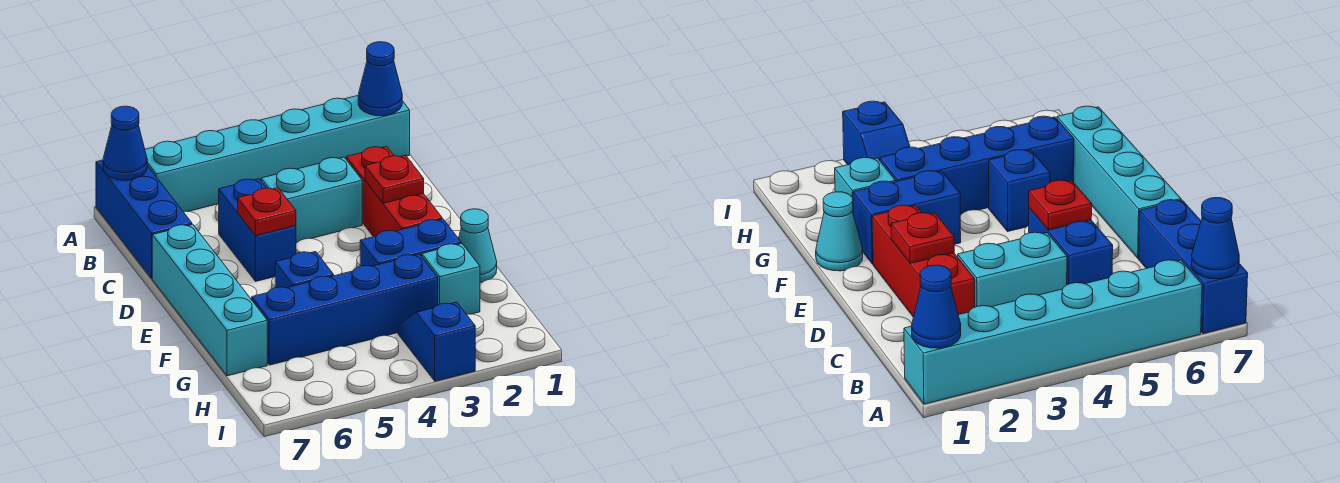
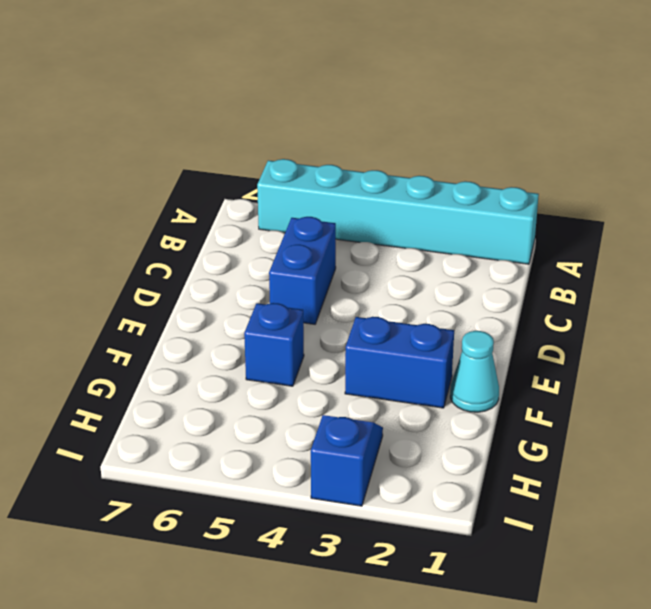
none -> blue 1x3 brick [96,160,192,278]
none -> red 1x3 brick [346,146,442,237]
none -> cyan 1x2 brick [261,157,362,242]

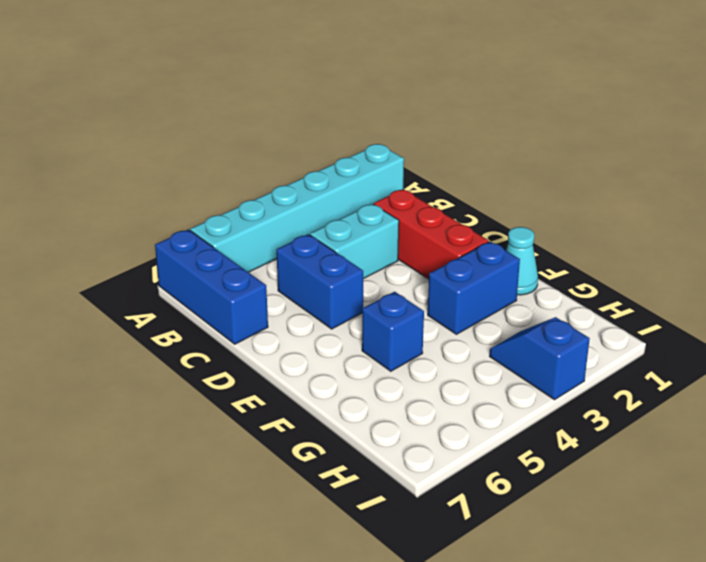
none -> cyan 1x4 brick [152,224,267,376]
none -> cyan 1x1 brick [422,243,480,314]
none -> blue 1x4 brick [252,254,438,365]

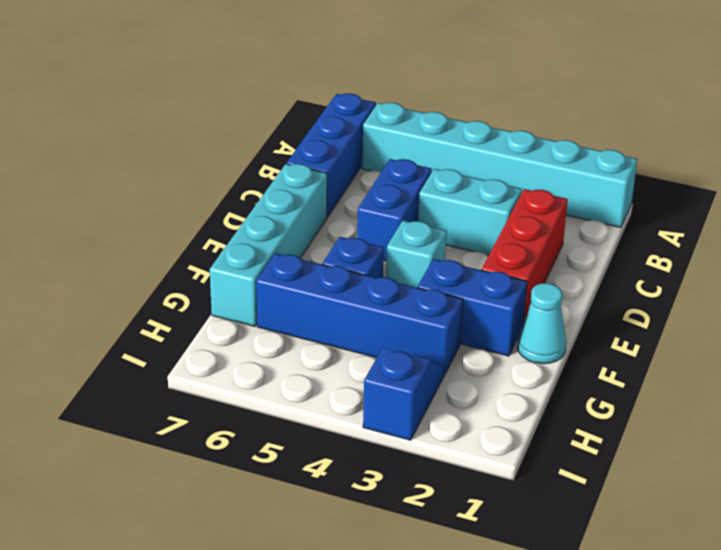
cyan 1x1 brick [386,220,447,288] -> cyan 1x1 brick moved to [422,243,480,314]
none -> blue 1x1 cone [358,42,402,116]
none -> blue 1x1 cone [103,106,147,180]
none -> red 1x1 plate [365,155,424,203]

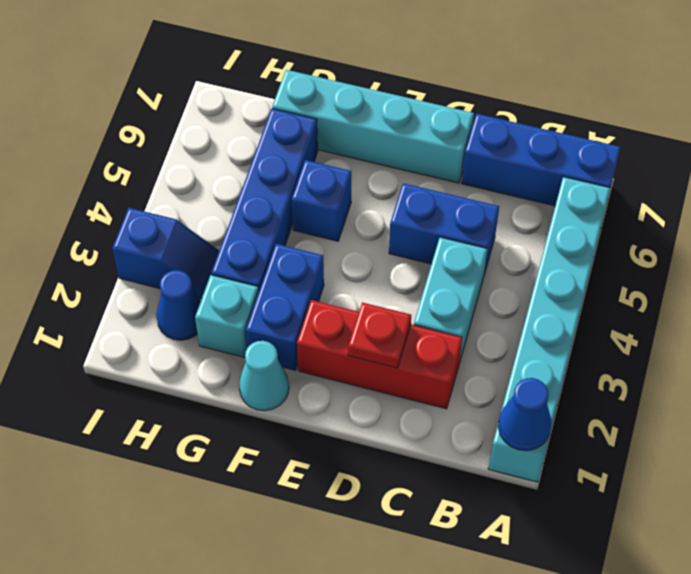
blue 1x1 cone [156,270,201,340] -> blue 1x1 cone moved to [103,106,147,180]
none -> red 1x1 plate [238,188,296,236]

